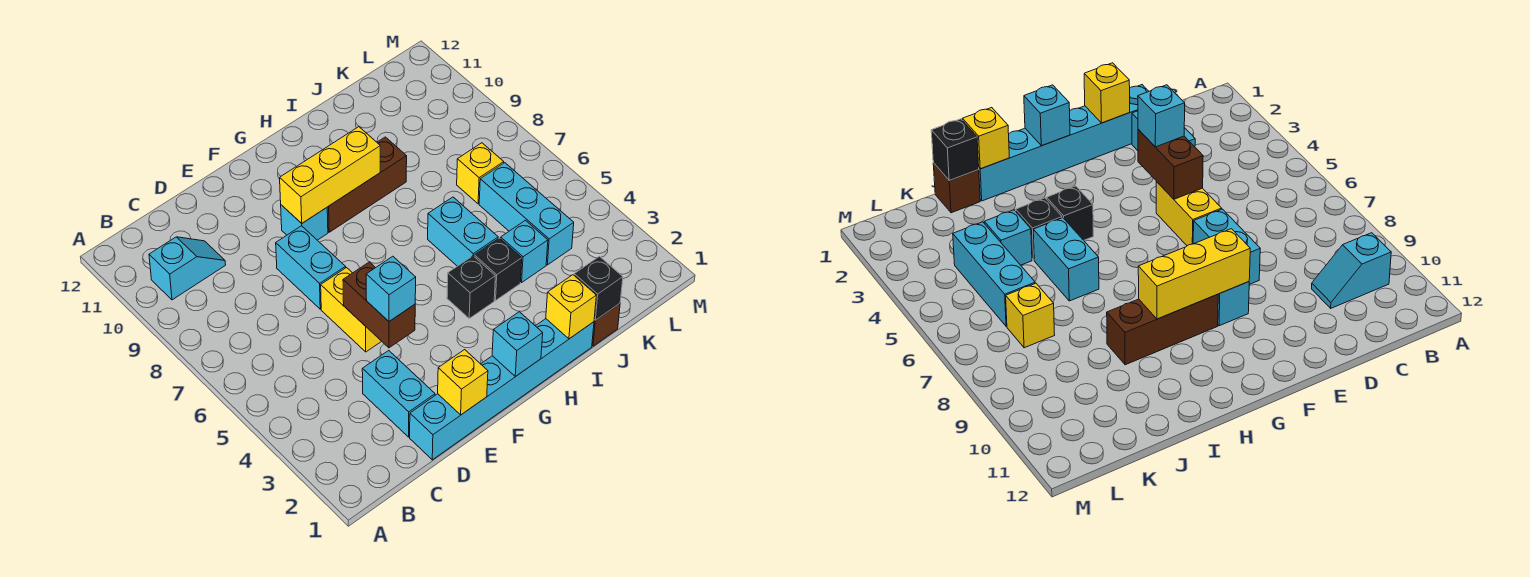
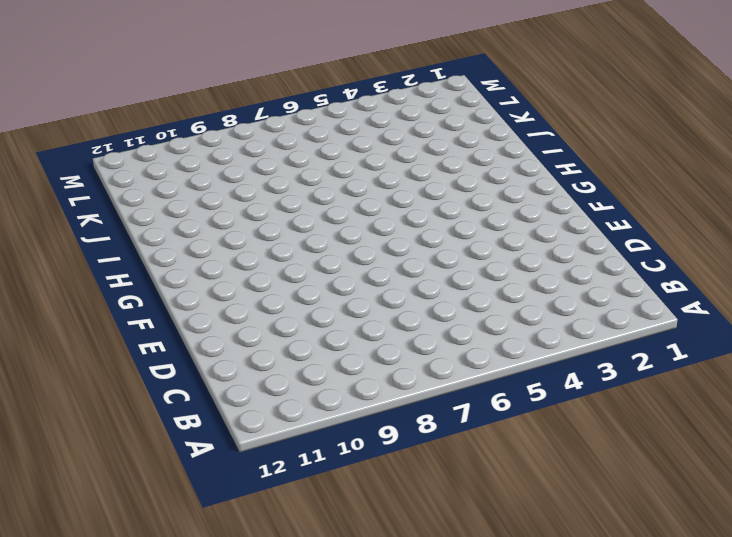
none -> cyan 1x2 slope [149,237,226,300]
none -> cyan 1x6 brick [410,319,594,460]
none -> cyan 1x2 brick [362,350,435,437]

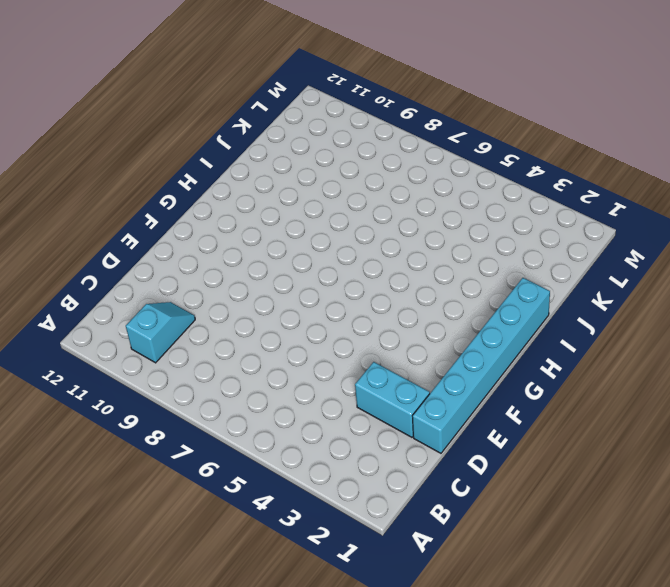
none -> yellow 1x2 brick [321,268,381,352]
none -> cyan 1x2 brick [276,226,346,309]
none -> cyan 1x1 brick [281,205,328,240]

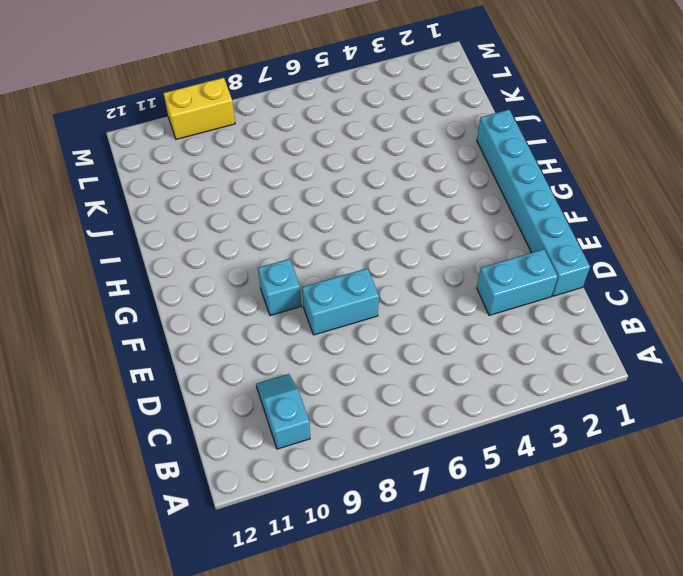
yellow 1x2 brick [164,78,235,139] -> yellow 1x2 brick moved to [321,268,381,352]
none -> brown 1x3 brick [327,137,407,232]
none -> black 1x1 brick [447,256,495,318]
none -> black 1x1 brick [474,238,522,300]

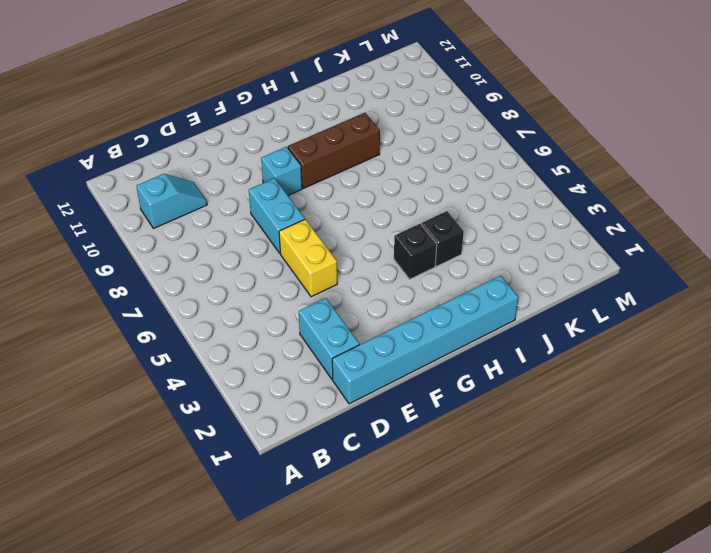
none -> cyan 1x2 brick [428,197,498,266]
none -> brown 1x1 brick [592,304,620,346]
none -> cyan 1x1 brick [501,220,548,282]

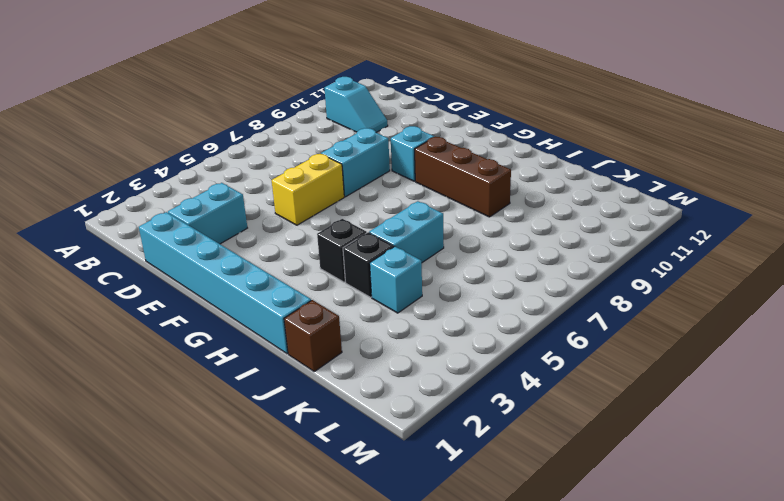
none -> cyan 1x3 brick [479,163,574,265]
none -> yellow 1x1 brick [457,143,504,204]
none -> yellow 1x1 brick [438,350,488,415]

